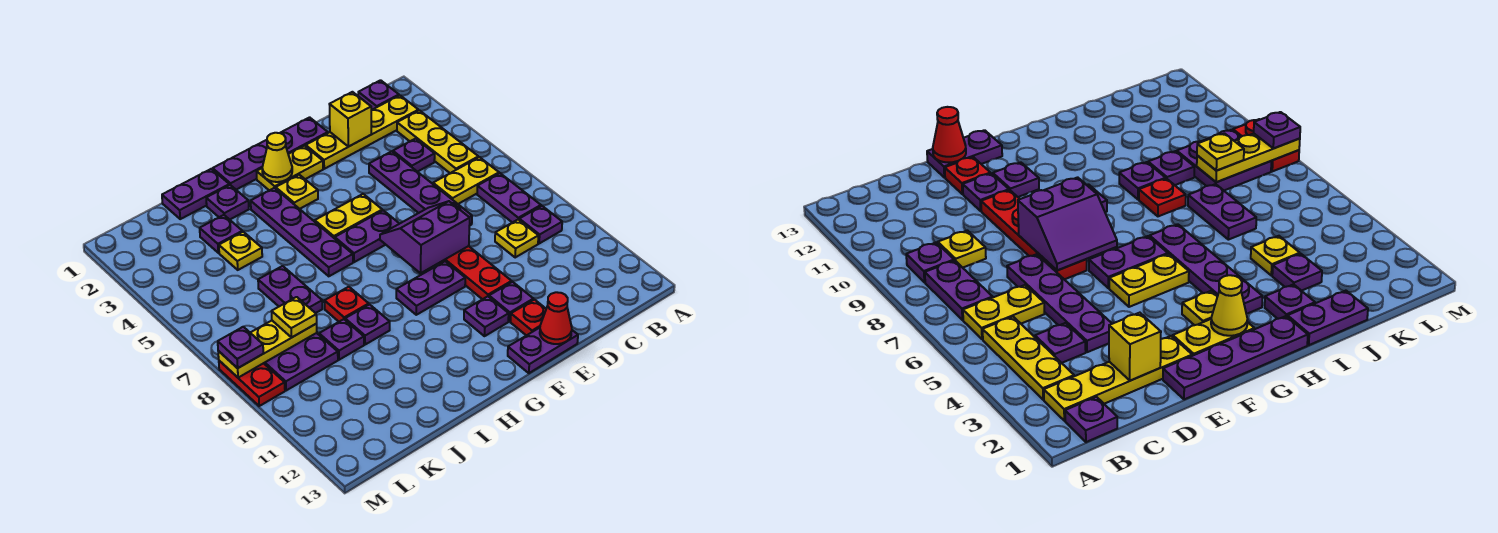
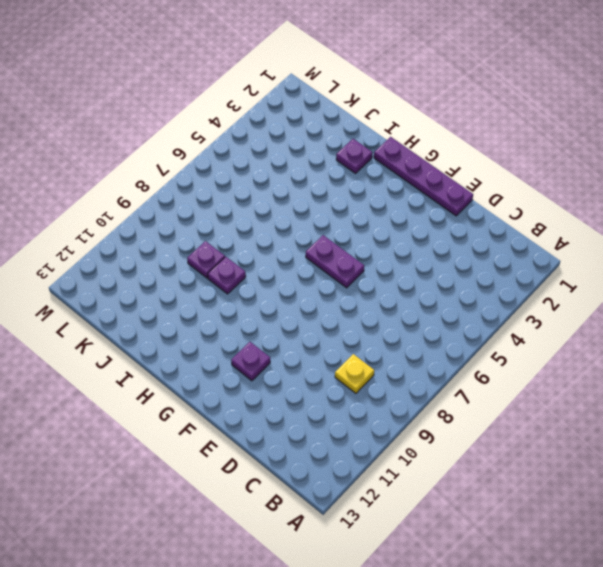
none -> purple 1x1 plate [358,80,399,110]
none -> yellow 1x4 plate [306,95,419,169]
none -> yellow 1x3 plate [397,110,478,173]
none -> yellow 1x2 plate [433,157,499,204]

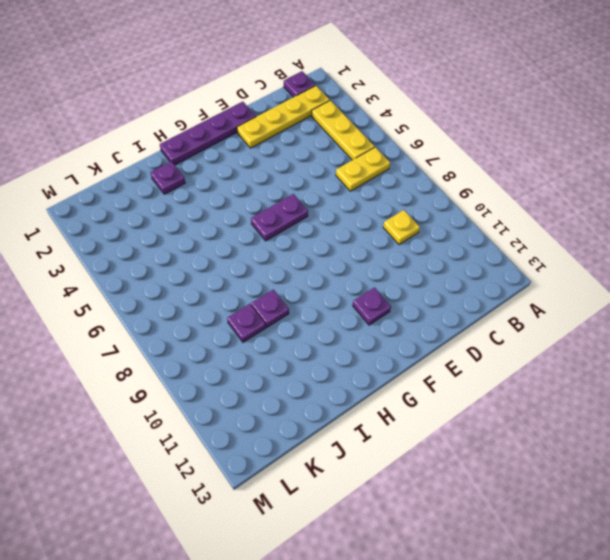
none -> purple 1x2 plate [477,173,541,223]
none -> purple 1x1 plate [519,206,562,244]
none -> purple 1x1 plate [393,139,435,172]
none -> purple 1x4 plate [369,151,472,226]

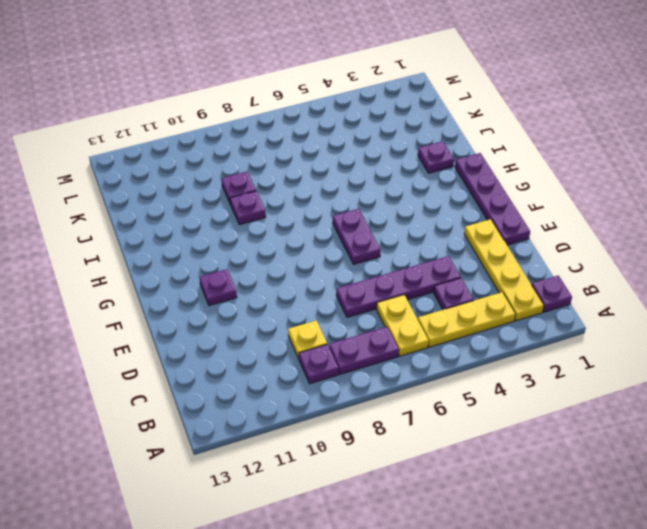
none -> red 1x4 plate [439,246,512,299]
none -> purple 1x1 plate [489,282,533,321]
none -> red 1x1 plate [511,300,546,336]
none -> purple 1x2 plate [508,328,578,373]

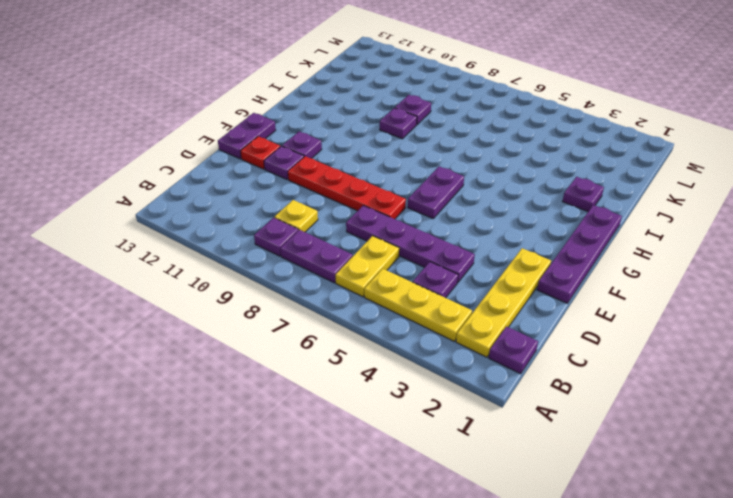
none -> yellow 1x2 plate [256,146,323,190]
none -> yellow 1x2 plate [315,194,382,238]
none -> purple 1x2 plate [396,261,465,315]
none -> yellow 1x1 plate [276,175,318,209]

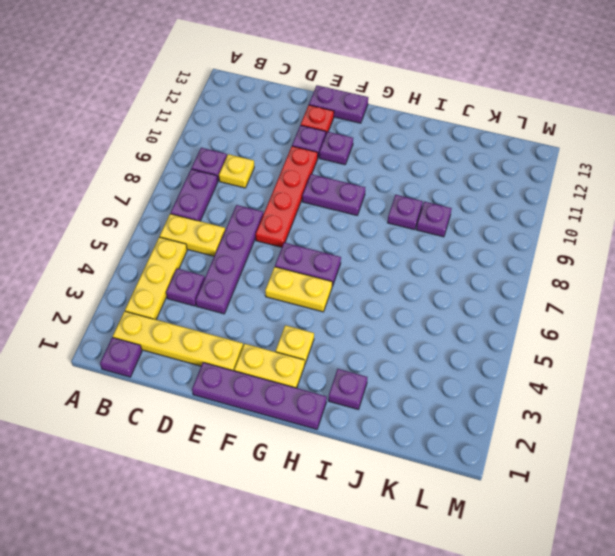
none -> purple 1x4 plate [251,188,353,276]
none -> purple 1x2 plate [162,169,229,219]
none -> red 1x1 plate [324,287,369,322]
none -> purple 1x1 plate [200,215,242,253]

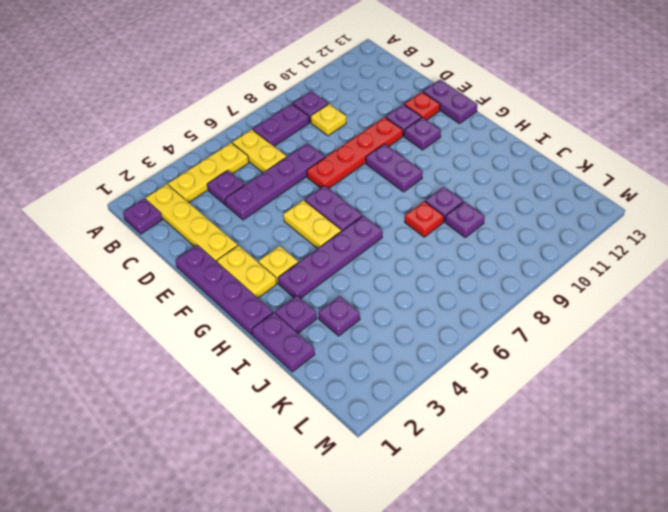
none -> yellow 1x1 plate [219,232,262,270]
none -> purple 1x2 plate [258,266,322,313]
none -> purple 2x2 plate [264,333,338,390]
none -> red 1x2 plate [219,361,285,406]

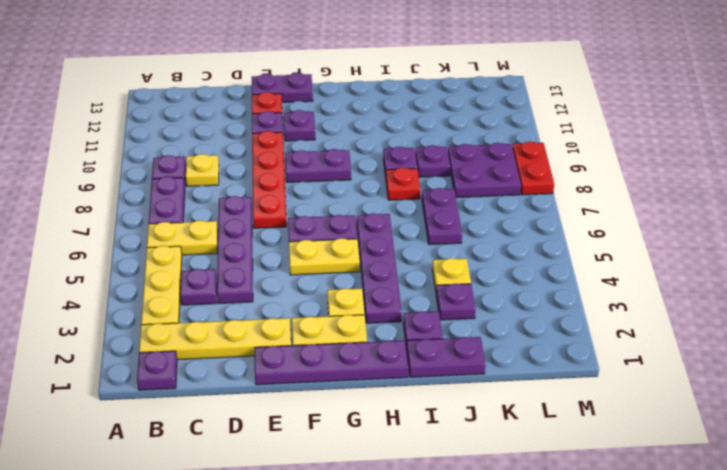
none -> yellow 1x1 brick [329,92,371,147]
none -> purple 2x2 slope [380,201,470,273]
none -> red 1x1 cone [540,292,572,344]
none -> yellow 1x1 cone [262,133,292,182]

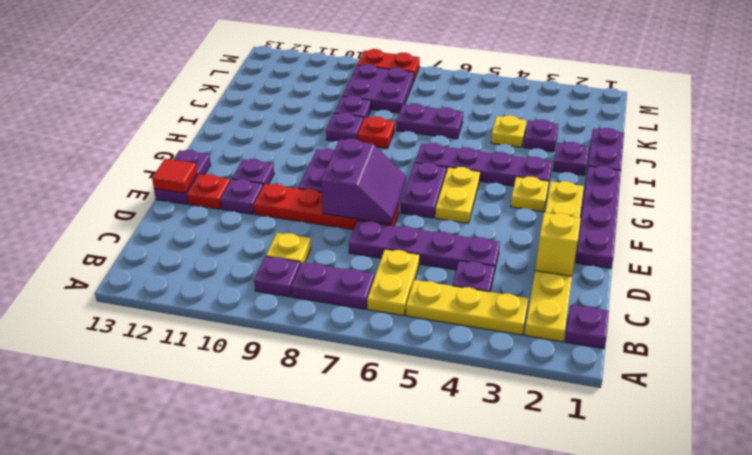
red 1x1 tile [152,159,197,193] -> red 1x1 cone [540,292,572,344]
none -> yellow 1x1 cone [262,133,292,182]
none -> yellow 1x3 plate [218,321,317,378]
none -> yellow 1x1 plate [272,297,317,337]
none -> purple 1x1 plate [218,327,263,368]

